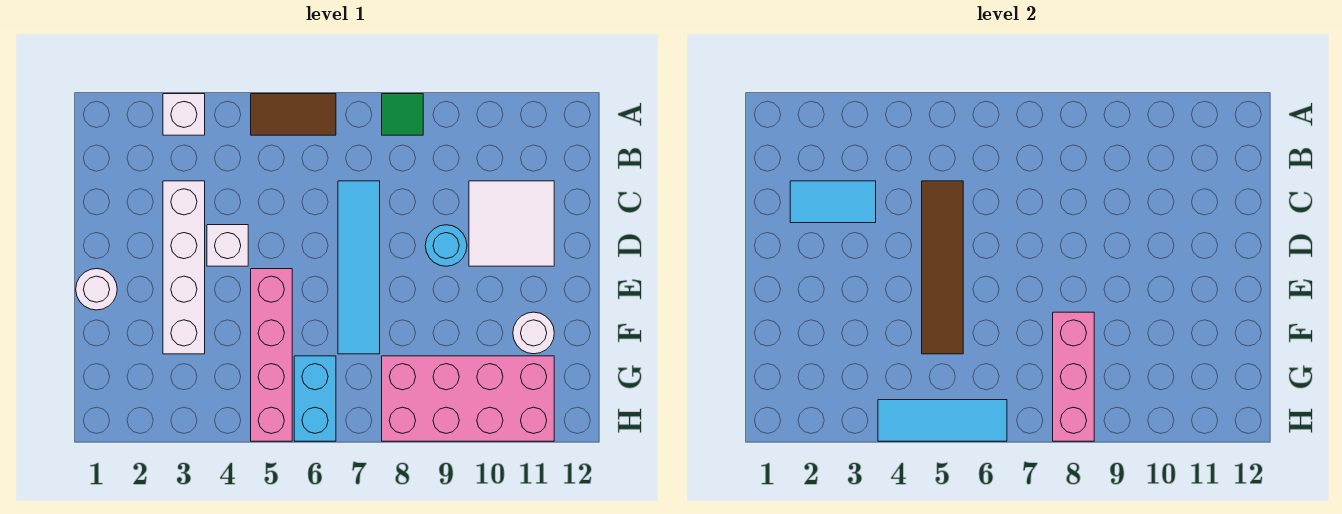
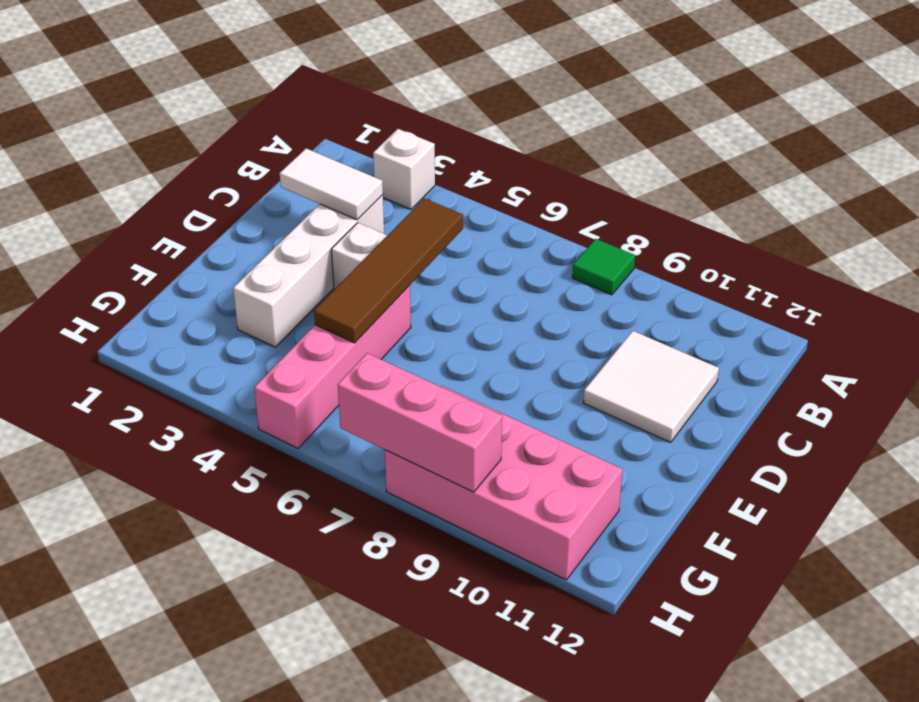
white 1x2 tile [280,149,383,220] -> cyan 1x2 tile [790,181,876,223]
pink 1x3 brick [338,353,502,492] -> pink 1x3 brick turned to [1053,312,1094,441]
none -> brown 1x2 tile [251,94,336,135]
none -> cyan 1x4 tile [338,181,380,354]
none -> cyan 1x1 round brick [425,225,467,266]

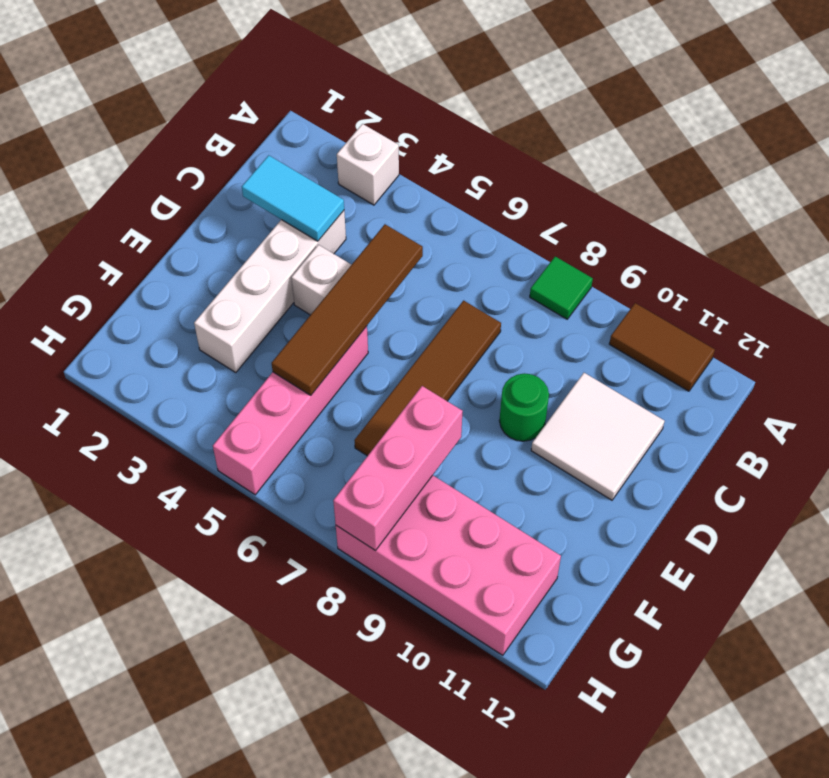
brown 1x2 tile [609,303,715,391] -> brown 1x2 tile moved to [251,94,336,135]
brown 1x4 tile [354,301,501,456] -> cyan 1x4 tile [338,181,380,354]
green 1x1 round brick [499,373,549,441] -> cyan 1x1 round brick [425,225,467,266]
none -> white 1x1 round brick [76,269,117,310]
none -> white 1x1 round brick [513,312,554,354]
none -> cyan 1x2 brick [294,356,336,441]

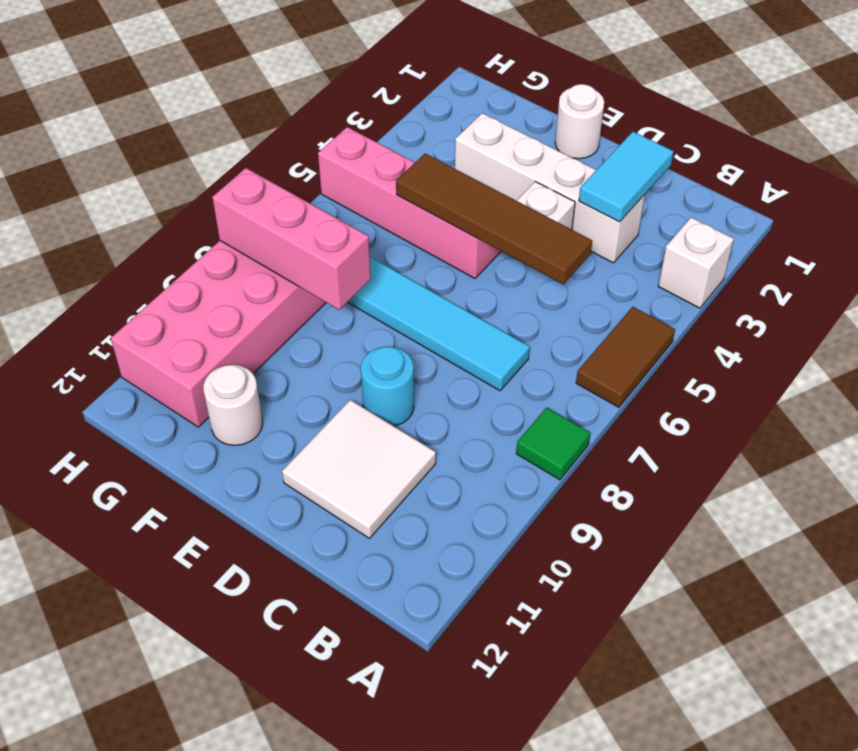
none -> cyan 1x2 brick [294,356,336,441]
none -> cyan 1x3 tile [878,400,1007,441]

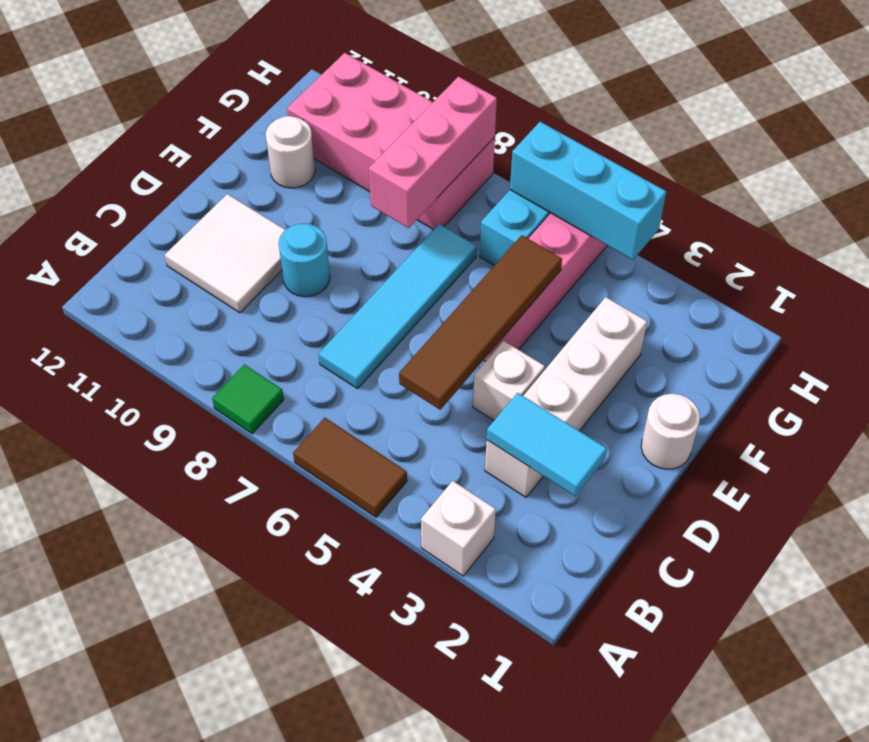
cyan 1x3 brick [510,122,666,260] -> cyan 1x3 tile [878,400,1007,441]

